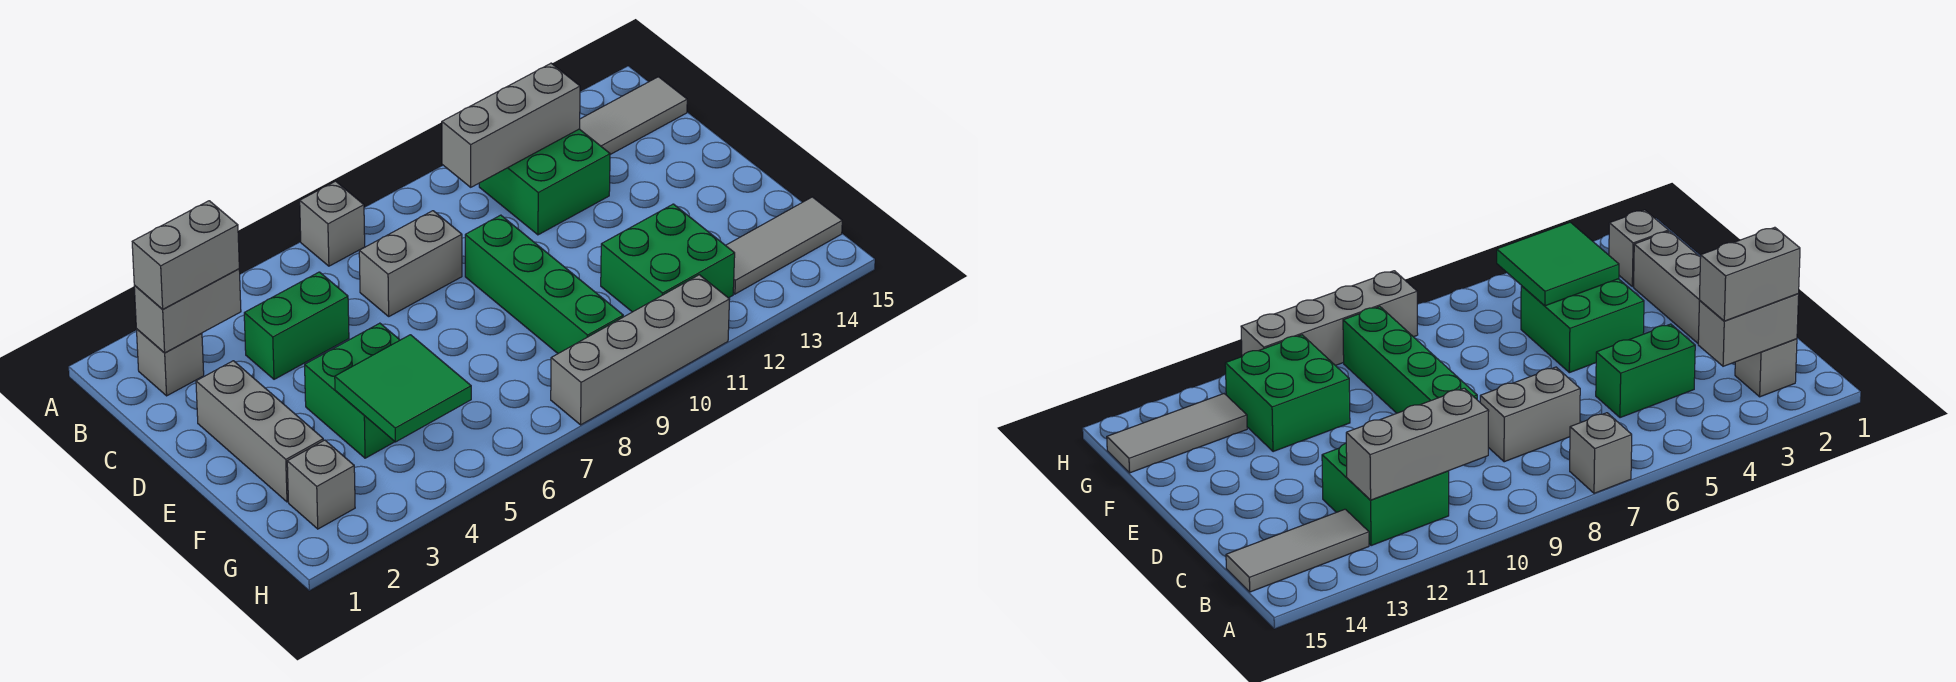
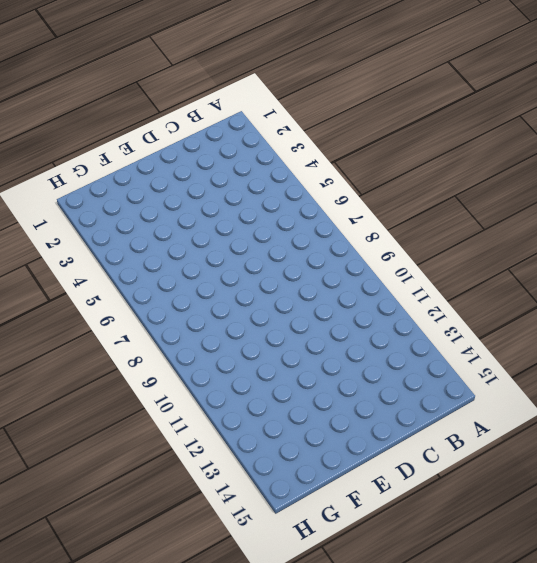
none -> grey 1x1 brick [300,181,365,266]
none -> grey 1x1 brick [136,329,204,396]
none -> green 2x2 brick [479,129,610,235]

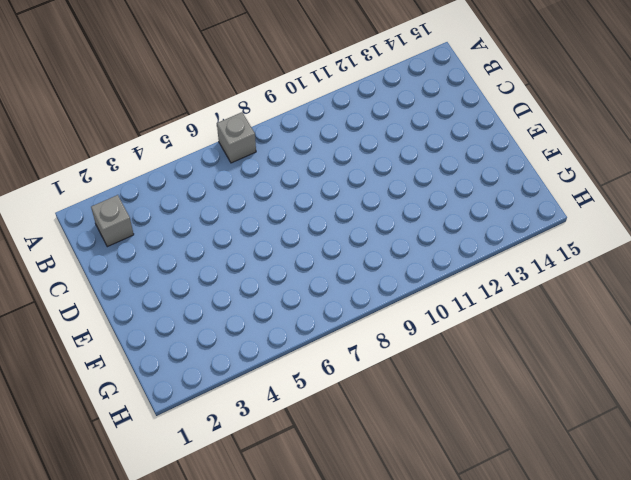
none -> green 2x2 brick [479,129,610,235]
none -> grey 1x3 tile [580,77,687,155]
none -> green 1x2 brick [244,272,349,379]

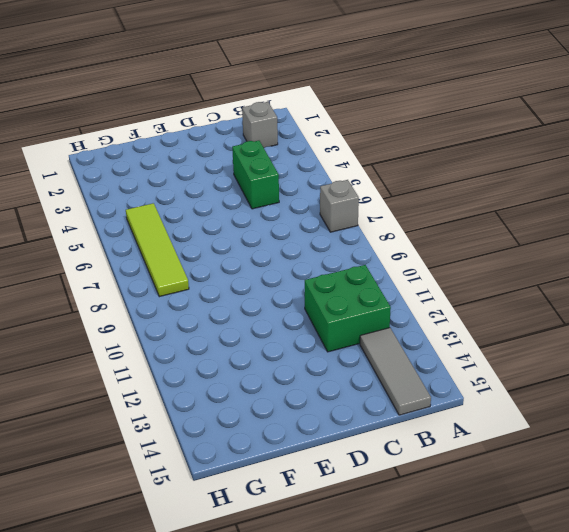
lime 1x4 tile [126,203,189,297] -> none
none -> grey 1x2 brick [359,211,462,316]
none -> grey 1x3 brick [196,361,323,502]
none -> green 1x4 brick [465,215,623,353]

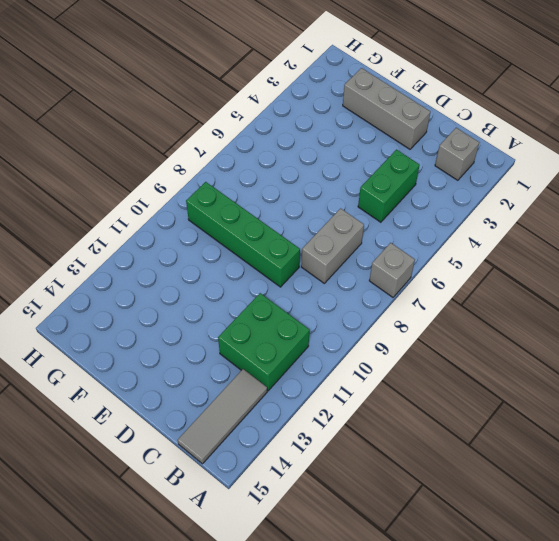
none -> green 2x2 brick [305,323,400,458]
none -> green 2x2 brick [601,204,735,312]
none -> grey 1x1 brick [287,440,355,529]

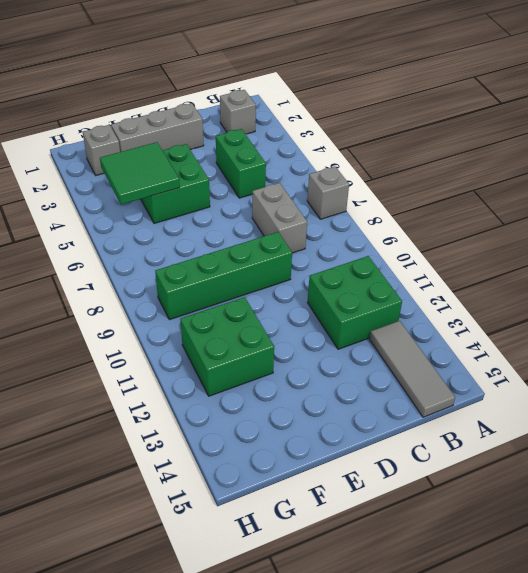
none -> grey 1x3 tile [726,197,842,294]
none -> grey 1x4 brick [551,275,730,425]
none -> grey 1x2 brick [134,269,241,353]

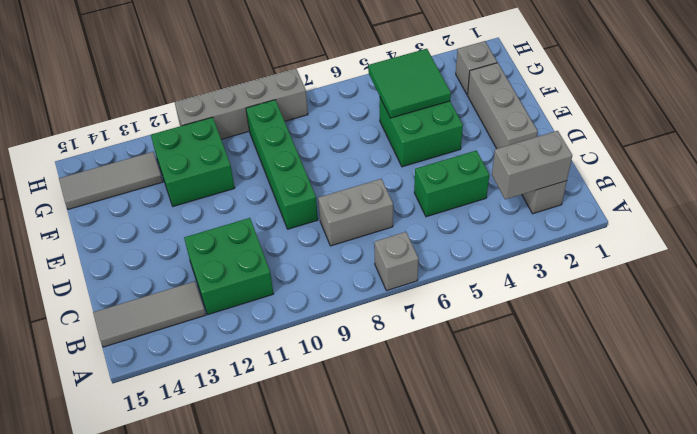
none -> grey 1x3 brick [442,63,580,187]
none -> grey 1x2 brick [132,201,239,309]

